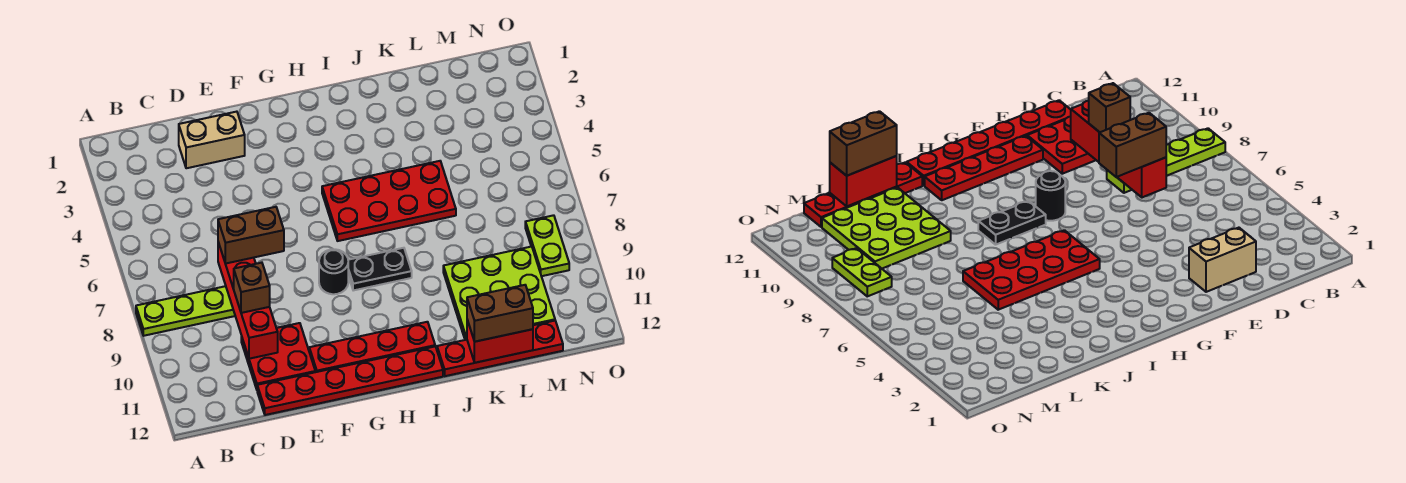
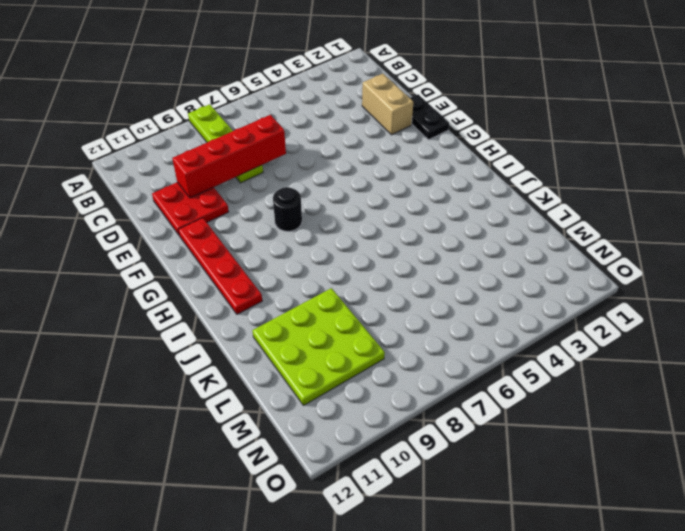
black 1x2 plate [410,94,449,140] -> black 1x2 plate moved to [348,248,412,291]
none -> red 1x6 plate [257,346,443,415]
none -> red 2x4 plate [322,161,456,241]
none -> red 1x4 plate [437,321,563,376]

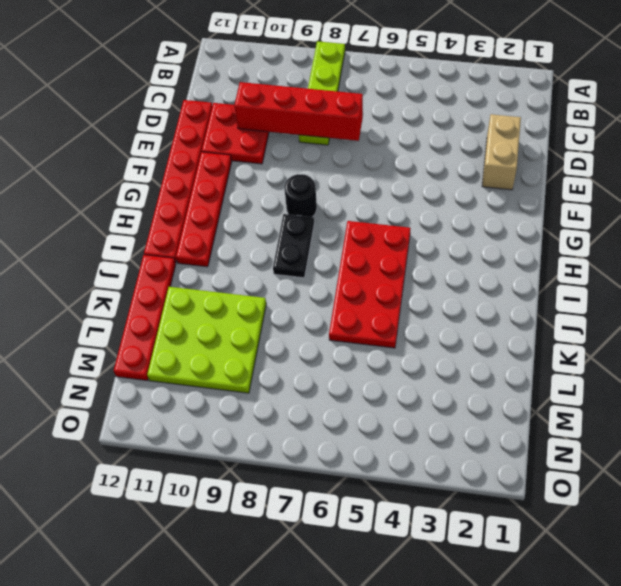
none -> lime 1x2 plate [525,215,569,276]
none -> red 1x2 brick [467,320,533,363]
none -> brown 1x2 brick [218,207,284,264]

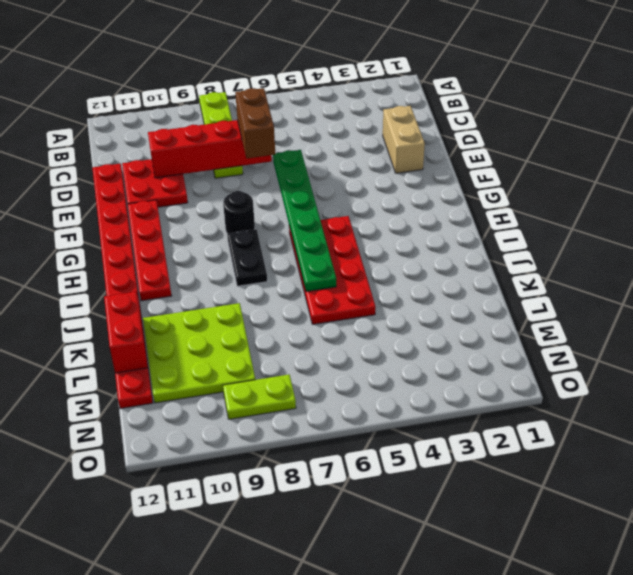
green 1x6 plate [273,150,336,292] -> none
none -> brown 1x1 brick [234,263,270,313]
none -> brown 1x2 brick [467,285,533,342]

